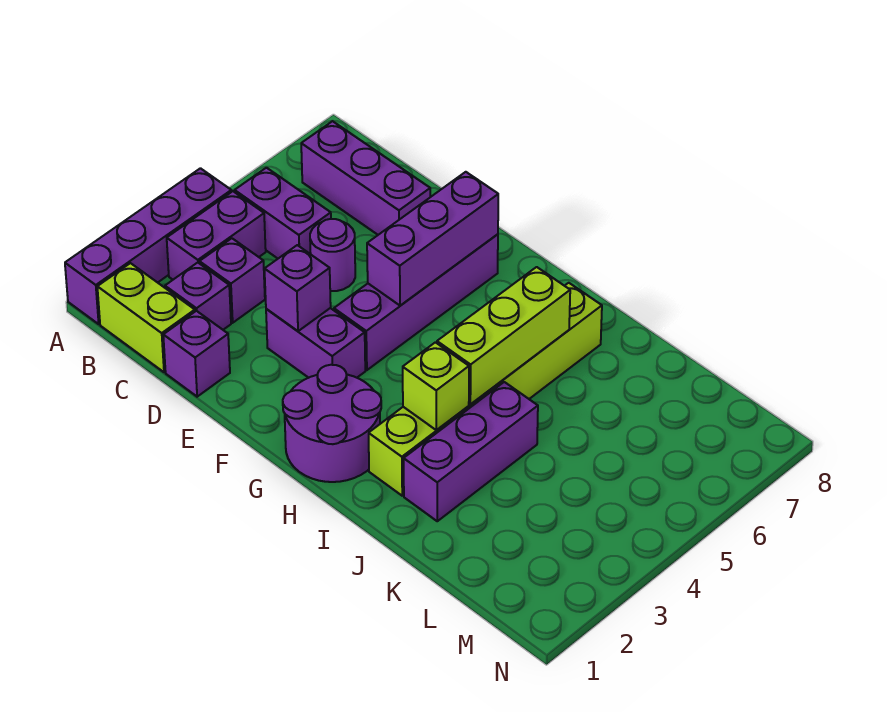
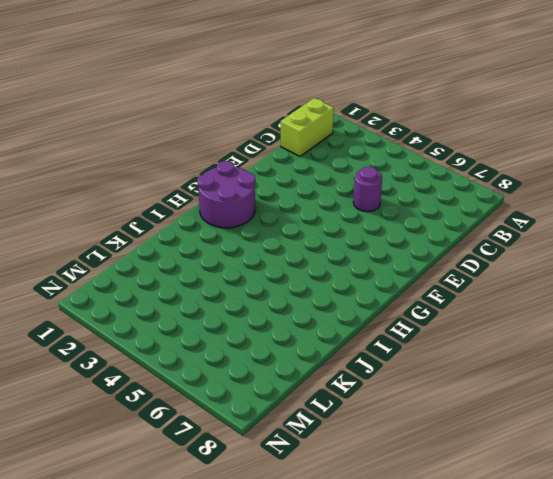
none -> purple 1x4 brick [65,168,231,324]
none -> purple 1x2 brick [167,191,266,280]
none -> purple 1x2 brick [235,168,331,258]

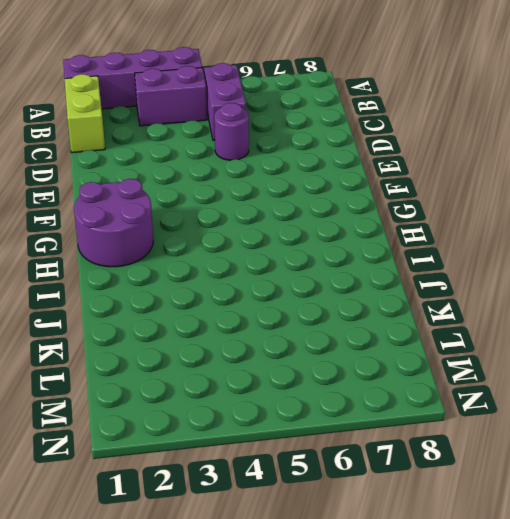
none -> purple 1x3 brick [301,121,430,235]
none -> purple 1x1 brick [165,263,231,330]
none -> purple 1x1 brick [199,238,265,323]

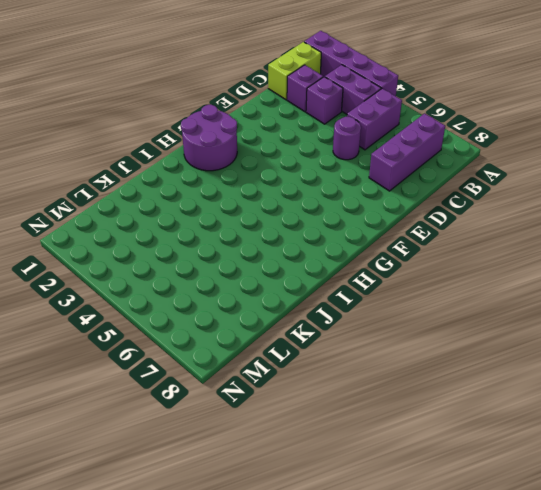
none -> purple 1x1 brick [163,311,230,397]
none -> purple 1x2 brick [266,308,365,378]
none -> purple 1x4 brick [334,234,498,370]

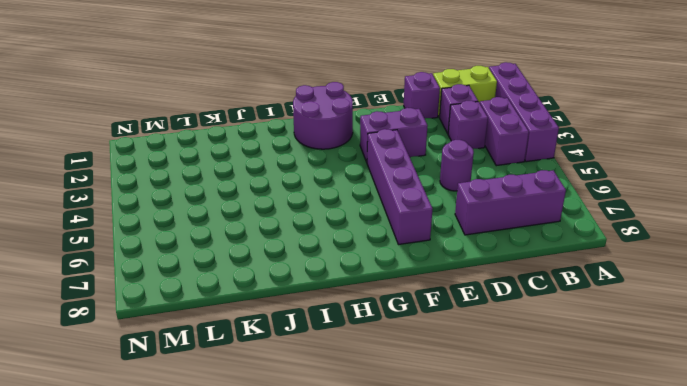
none -> purple 1x2 brick [235,168,331,258]
none -> lime 1x6 brick [369,283,602,496]
none -> purple 1x3 brick [404,382,538,521]

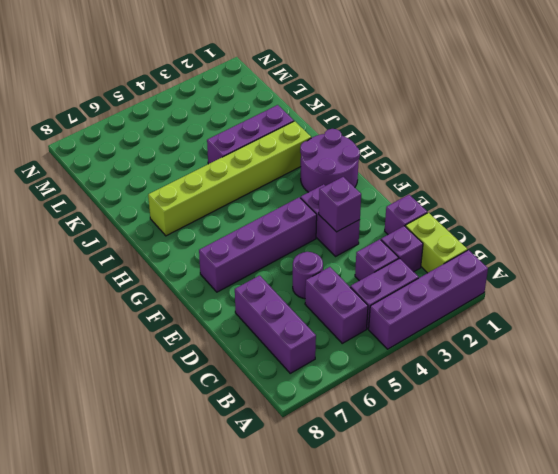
none -> purple 1x3 brick [367,172,498,306]
none -> lime 1x1 brick [403,342,469,430]
none -> lime 1x3 brick [437,267,570,404]

